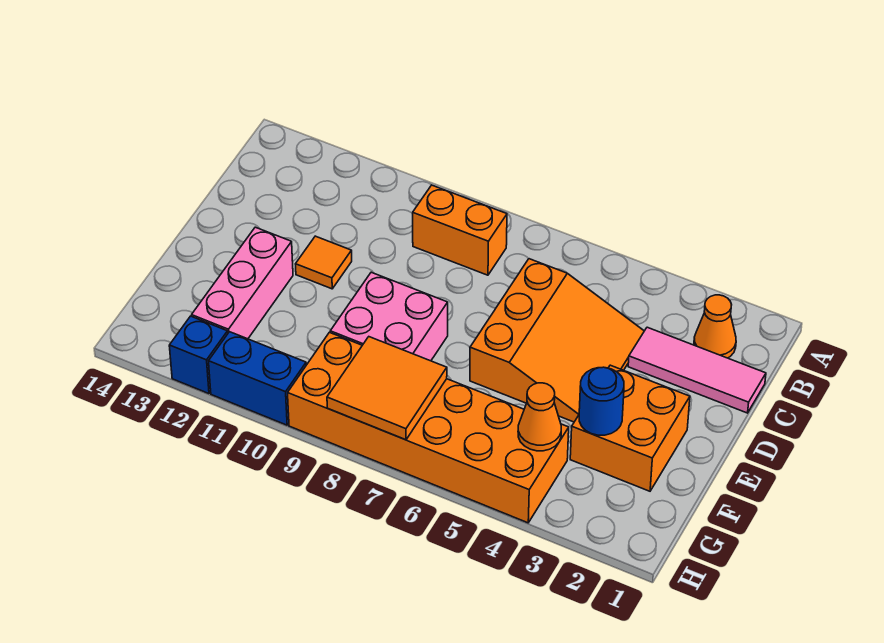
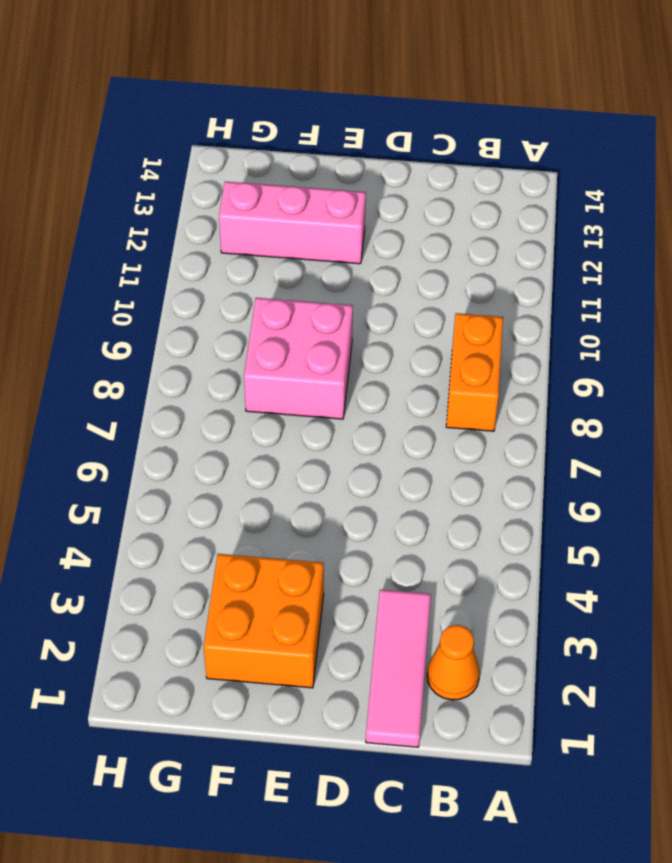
none -> orange 3x3 slope [470,259,644,422]
none -> orange 1x1 tile [296,236,352,289]
none -> orange 2x6 brick [288,332,569,523]

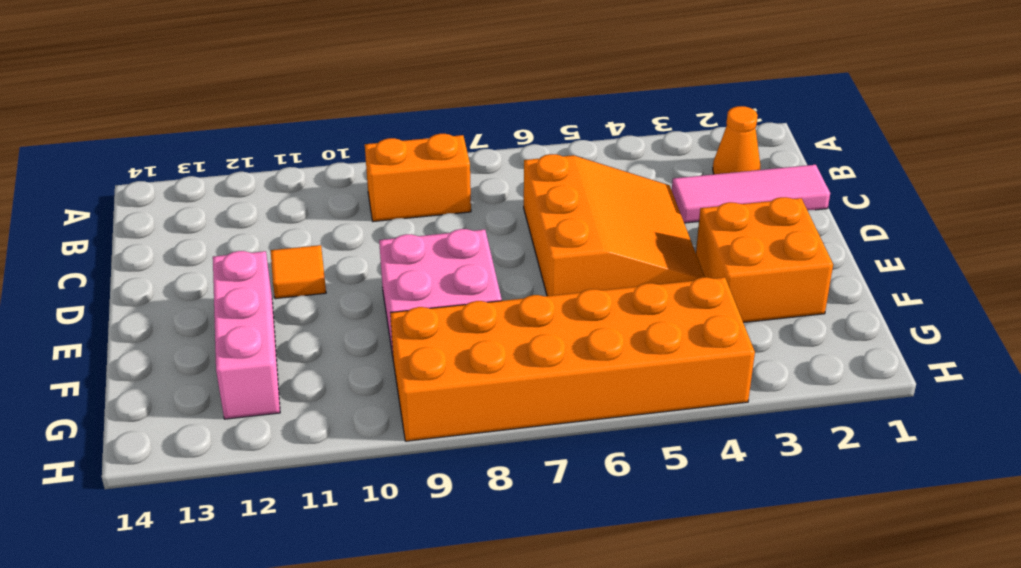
none -> blue 1x2 brick [209,332,306,425]
none -> blue 1x1 brick [169,316,228,394]
none -> blue 1x1 round brick [579,367,624,435]

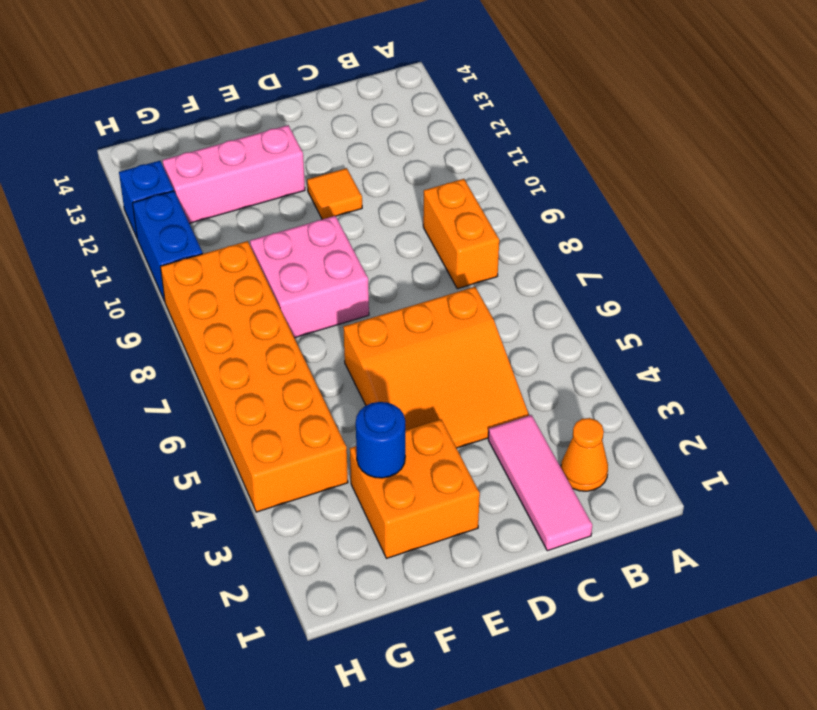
none -> orange 1x1 cone [518,383,561,451]
none -> orange 2x2 tile [327,337,447,440]

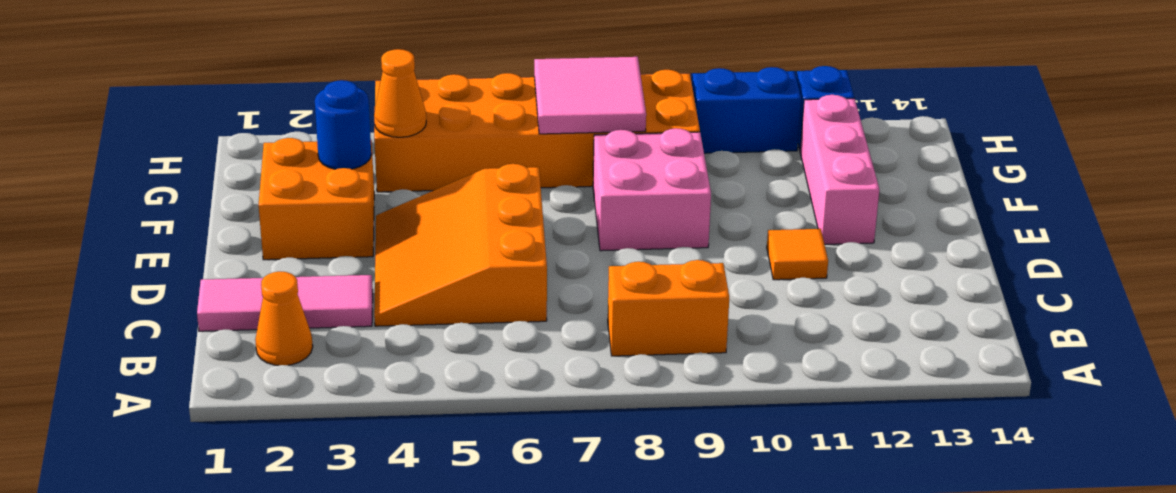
pink 2x2 tile [534,57,646,134] -> orange 2x2 tile [327,337,447,440]

